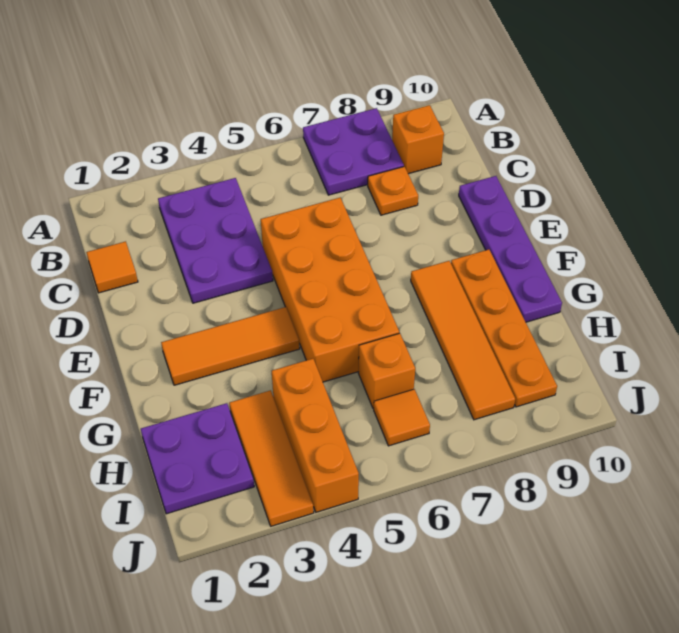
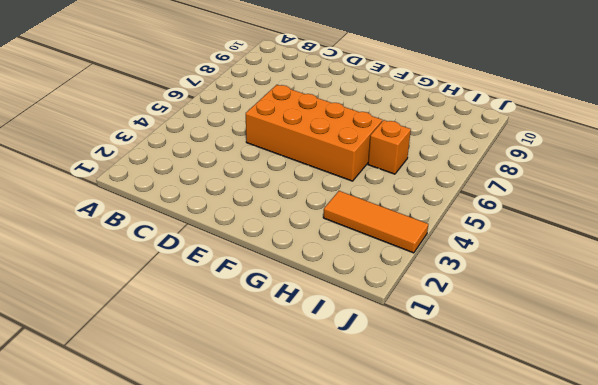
none -> purple 2x2 plate [303,108,404,195]
none -> purple 2x3 plate [158,178,273,303]
none -> orange 1x1 brick [392,105,444,174]

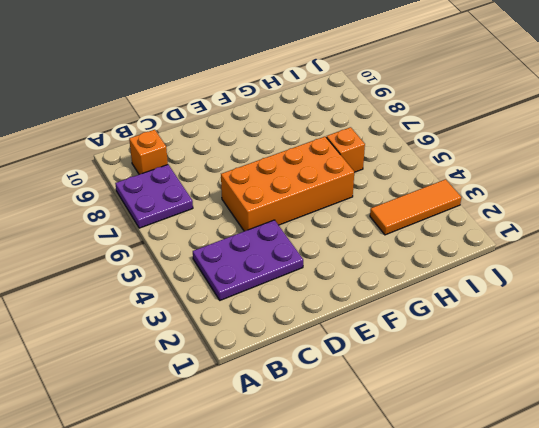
none -> orange 1x1 tile [86,241,138,293]
none -> orange 1x1 plate [368,167,418,215]
none -> purple 1x4 plate [459,176,562,322]

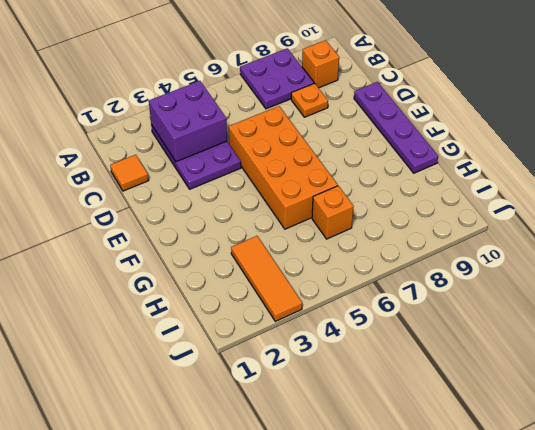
purple 2x2 brick [149,81,227,162] -> none
none -> orange 1x3 tile [161,307,300,385]
none -> orange 1x4 tile [411,261,515,420]
none -> orange 1x4 plate [451,250,557,407]

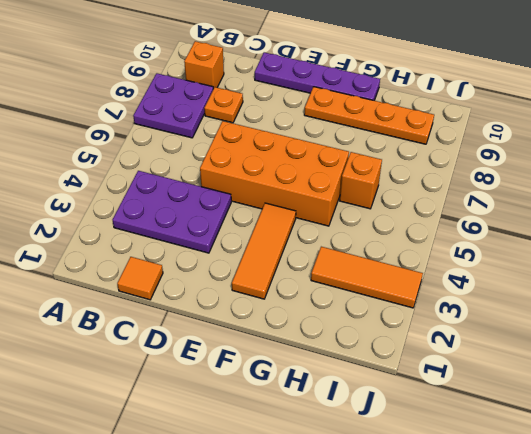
none -> orange 1x4 tile [411,261,515,420]
none -> purple 2x2 plate [141,403,254,514]
none -> orange 1x3 brick [272,359,359,512]

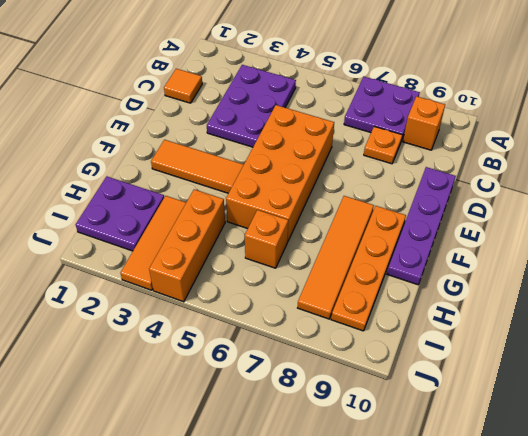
none -> orange 1x1 tile [374,389,430,446]

